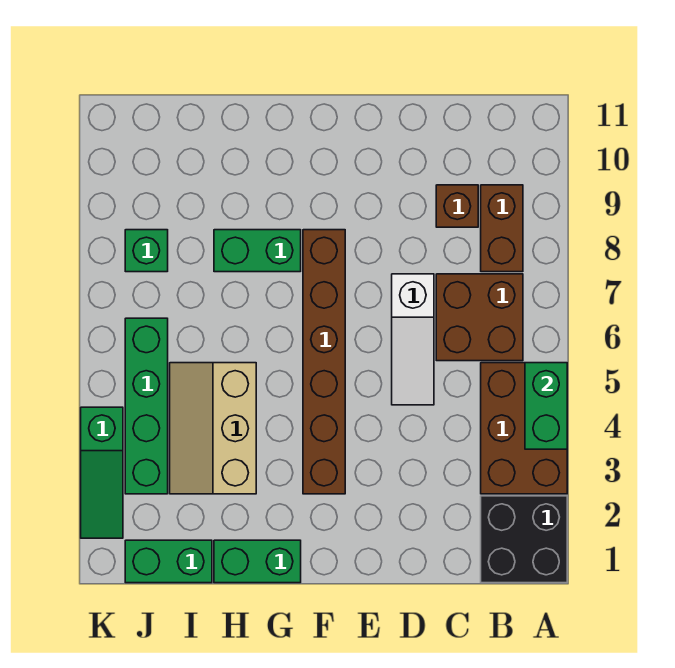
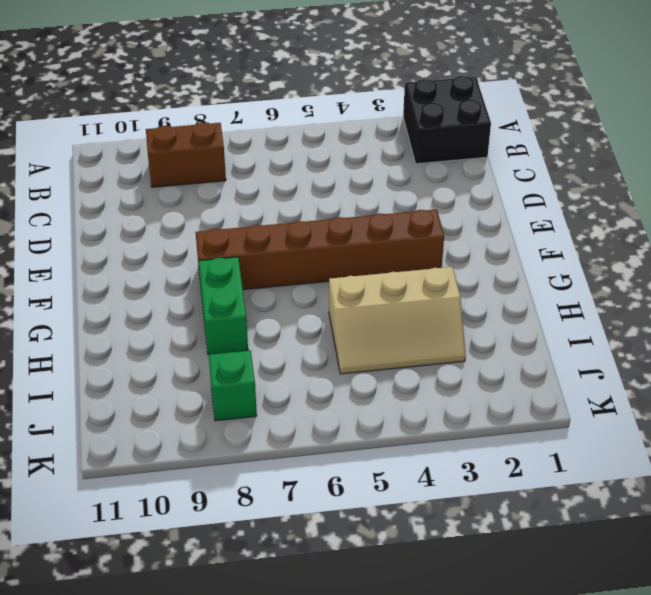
none -> brown 2x3 brick [481,363,567,494]
none -> brown 2x2 brick [436,274,523,361]
none -> brown 1x1 brick [436,185,478,227]

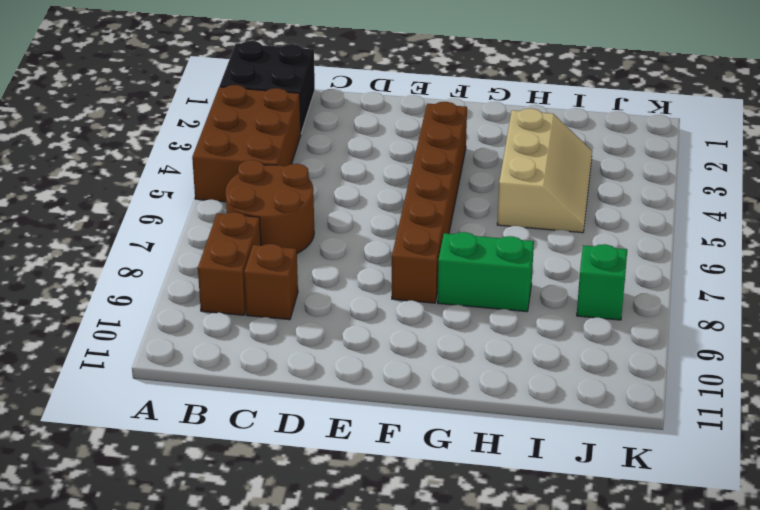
brown 2x2 round brick [225,160,314,253] -> brown 2x2 brick [436,274,523,361]
none -> white 1x3 slope [392,274,434,405]
none -> green 1x2 brick [214,540,301,583]
none -> green 1x2 brick [125,540,212,583]

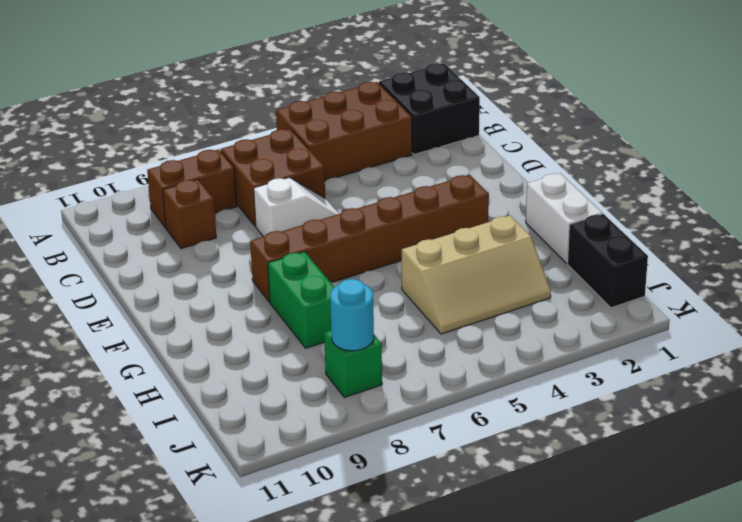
white 1x2 slope [254,178,339,237] -> white 1x3 slope [392,274,434,405]
white 1x2 brick [526,173,602,263] -> green 1x2 brick [214,540,301,583]
black 1x2 brick [568,214,648,308] -> green 1x2 brick [125,540,212,583]
cyan 1x1 round brick [330,279,374,351] -> none
none -> green 1x4 brick [125,318,168,494]
none -> green 1x3 slope [81,407,123,538]
none -> green 1x2 brick [525,363,567,449]

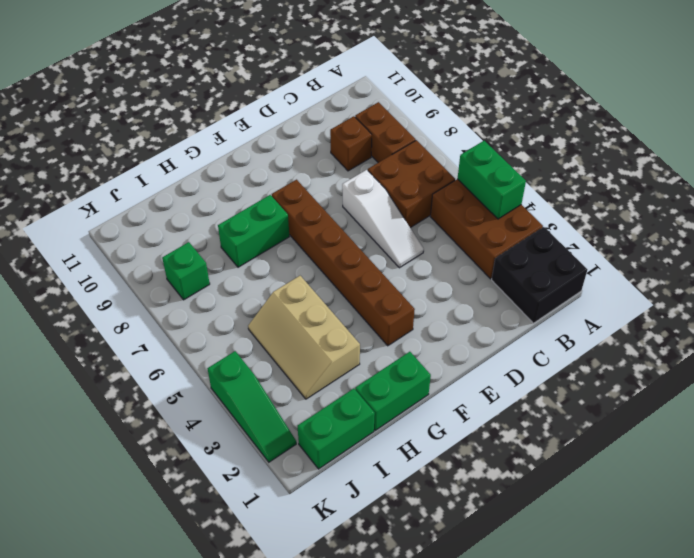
none -> green 1x4 brick [125,318,168,494]

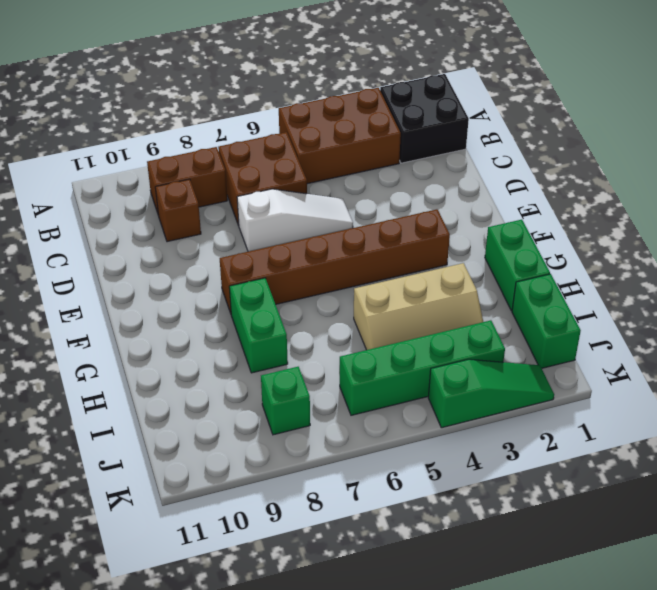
none -> green 1x2 brick [525,363,567,449]

